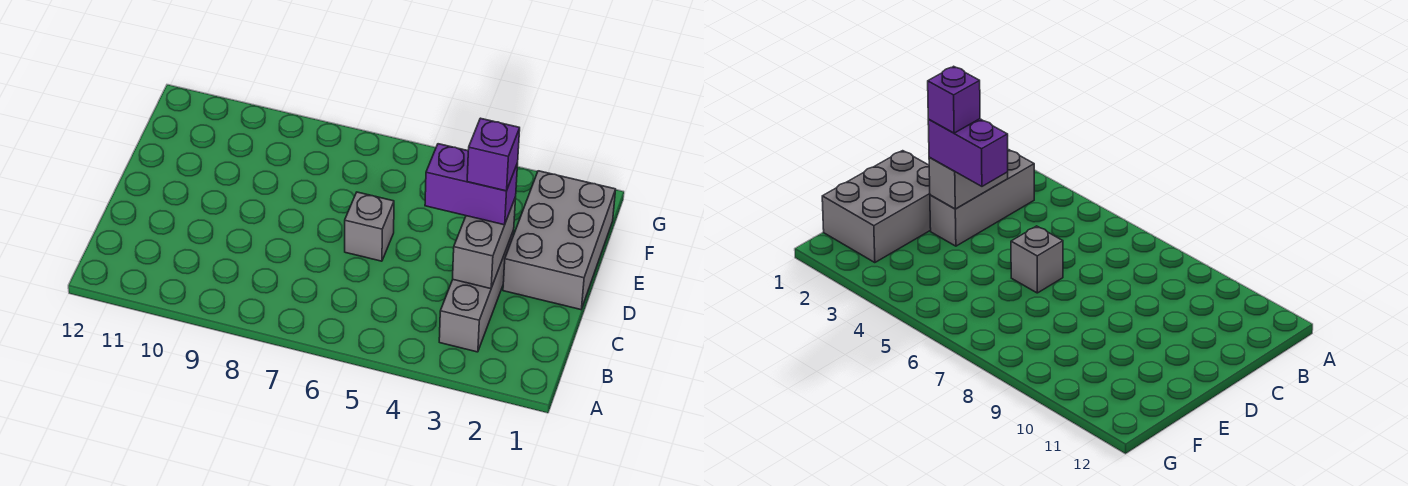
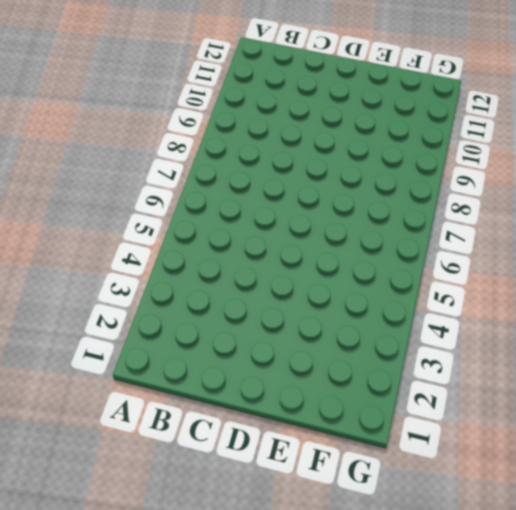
none -> grey 1x3 brick [439,230,514,352]
none -> grey 2x3 brick [503,171,616,310]

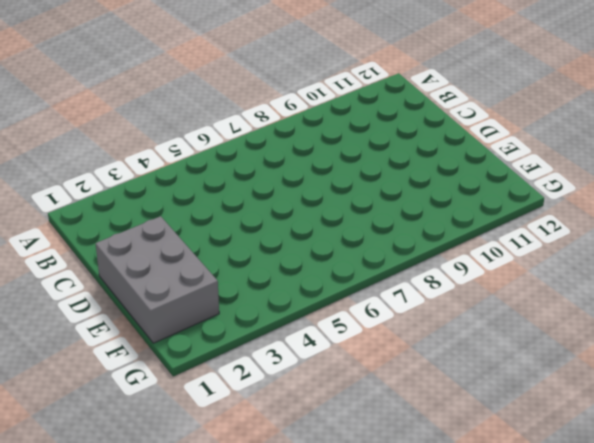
none -> grey 1x3 brick [439,230,514,352]
none -> grey 1x1 brick [345,192,394,261]

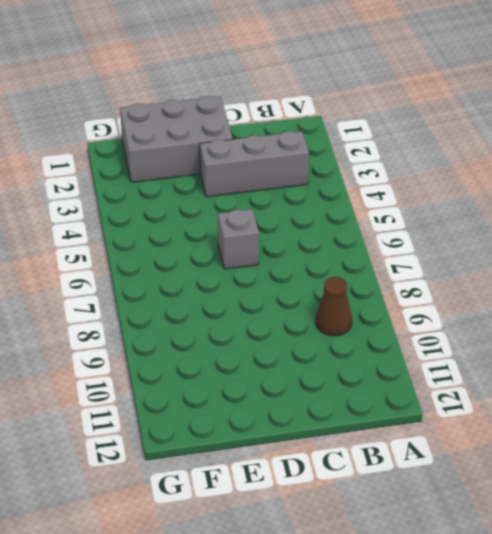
brown 1x1 cone [316,277,352,336] -> none
none -> grey 1x2 brick [453,197,516,289]
none -> purple 1x2 brick [425,144,518,225]

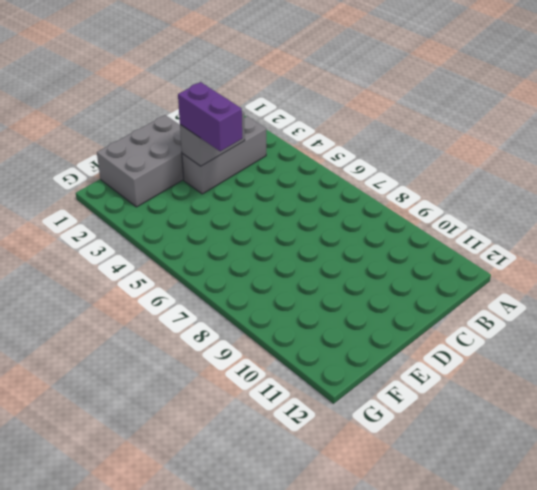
none -> grey 1x1 brick [345,192,394,261]
none -> purple 1x1 brick [467,118,520,191]

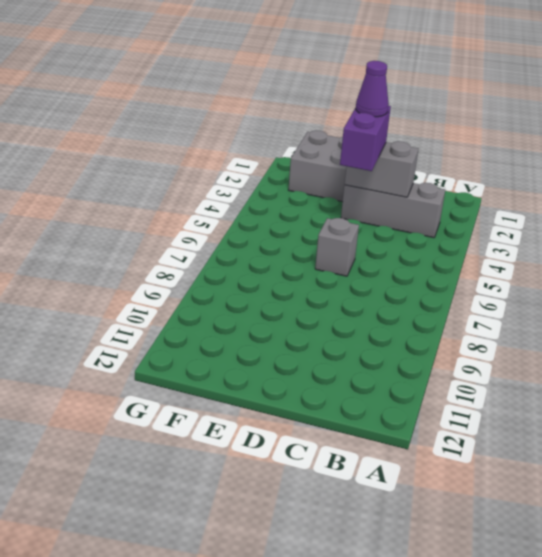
purple 1x1 cone [356,61,389,117] -> purple 1x1 brick [467,118,520,191]

